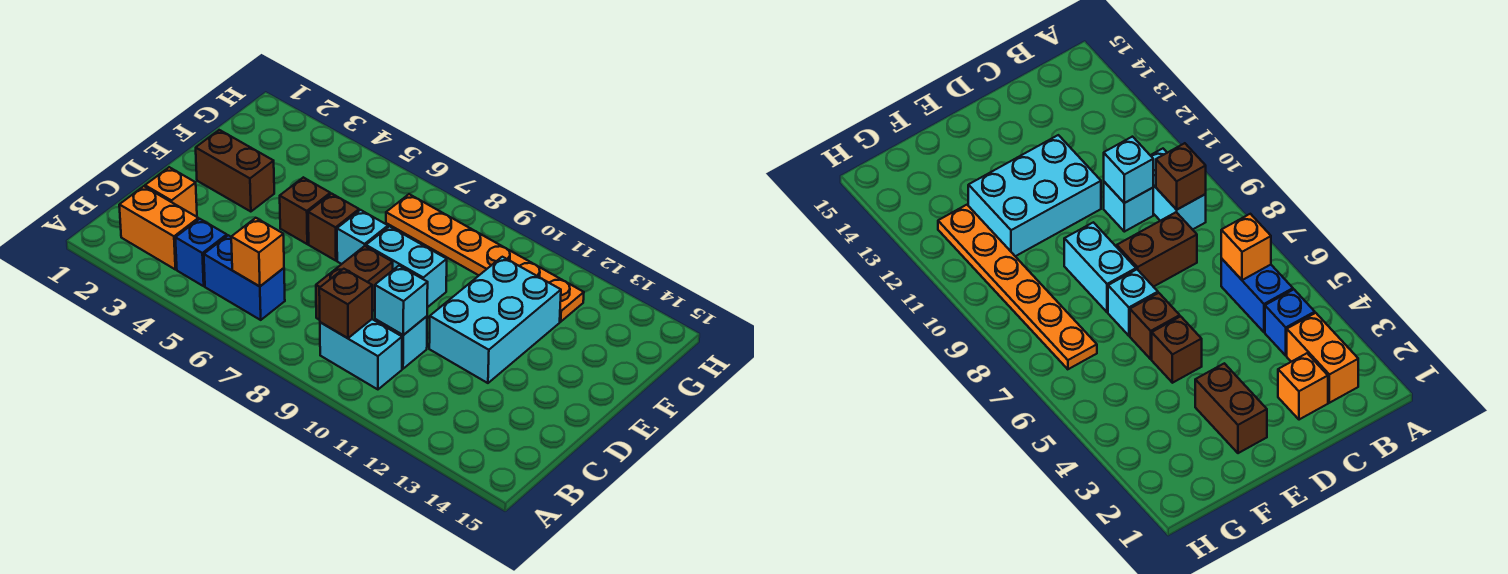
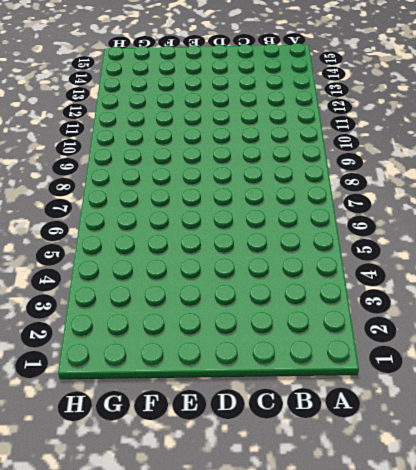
none -> orange 1x2 brick [119,186,198,270]
none -> blue 1x1 brick [175,219,227,286]
none -> blue 1x2 brick [204,235,285,320]

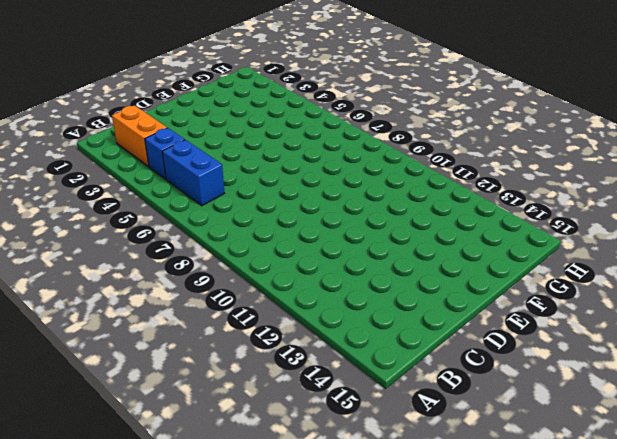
none -> cyan 1x2 brick [320,319,402,389]
none -> orange 1x1 brick [145,167,197,216]
none -> brown 1x2 brick [316,246,393,320]

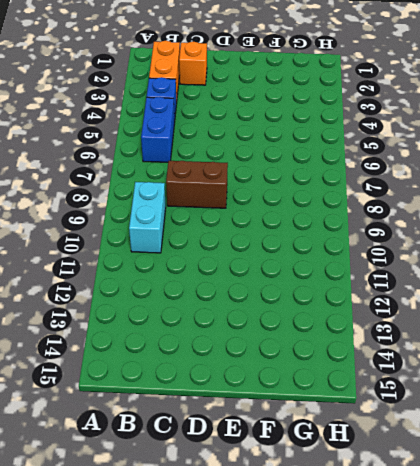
none -> cyan 1x1 brick [375,316,427,369]
none -> cyan 2x3 brick [429,257,561,383]
none -> brown 1x2 brick [196,130,274,212]

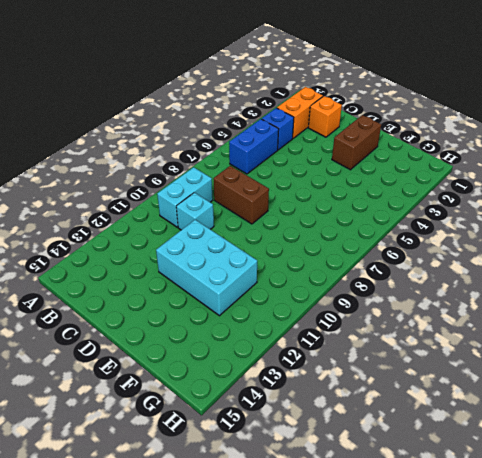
none -> brown 1x1 brick [280,177,330,244]
none -> brown 1x1 brick [308,194,359,261]
none -> cyan 1x1 brick [337,210,388,264]

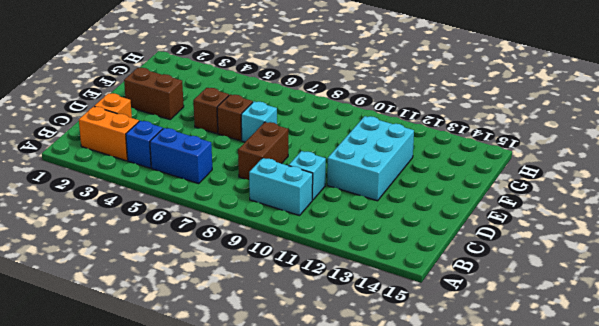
none -> cyan 1x2 brick [366,226,447,307]
none -> orange 1x6 plate [386,194,584,322]
none -> orange 1x1 brick [231,218,284,286]

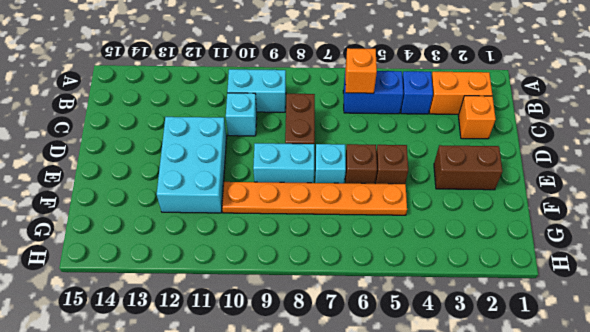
orange 1x6 plate [222,182,407,215] -> orange 1x6 plate moved to [386,194,584,322]
none -> brown 1x1 brick [319,269,372,338]
none -> cyan 1x1 brick [375,266,428,335]

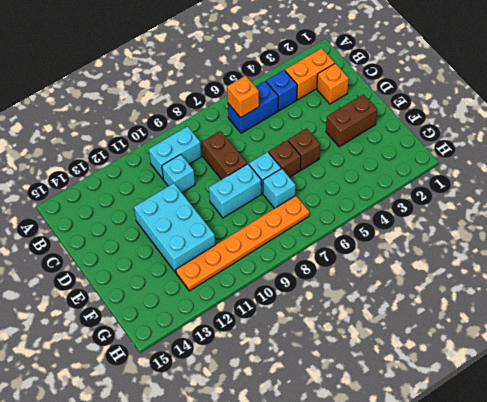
cyan 1x1 brick [263,169,295,208] -> cyan 1x1 brick moved to [375,266,428,335]
none -> brown 1x1 brick [319,269,372,338]

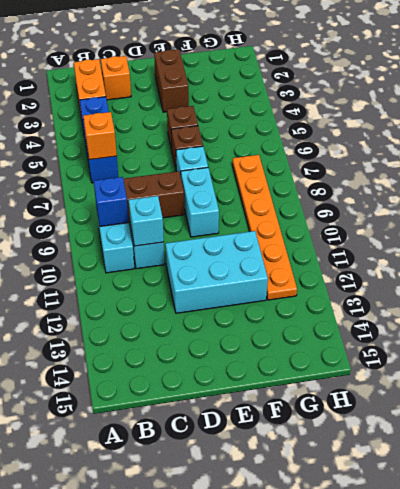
blue 1x1 brick [94,177,129,226] -> brown 1x1 brick [319,269,372,338]

